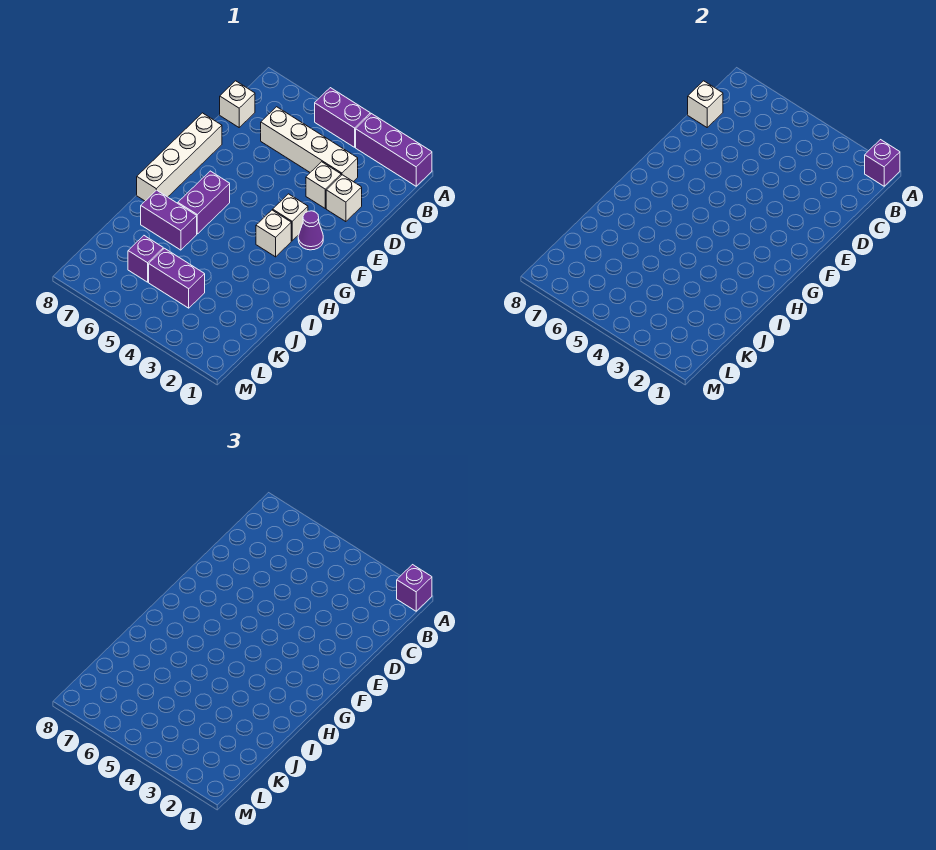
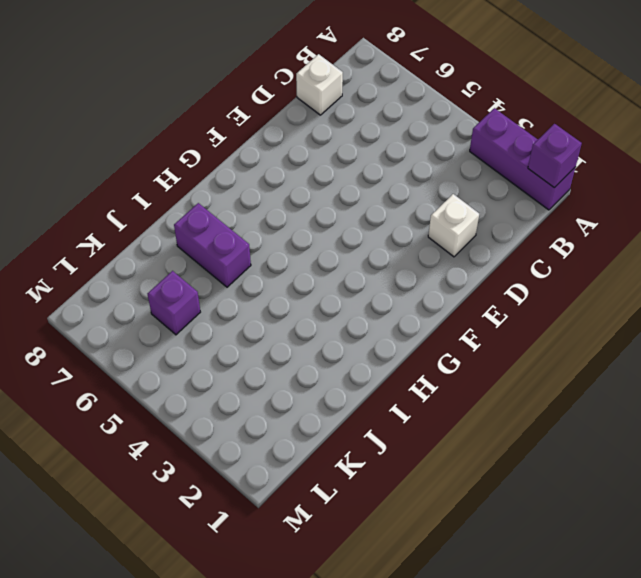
none -> purple 1x2 brick [315,88,370,147]
none -> white 1x4 brick [261,107,358,182]
none -> white 1x1 brick [306,162,341,208]

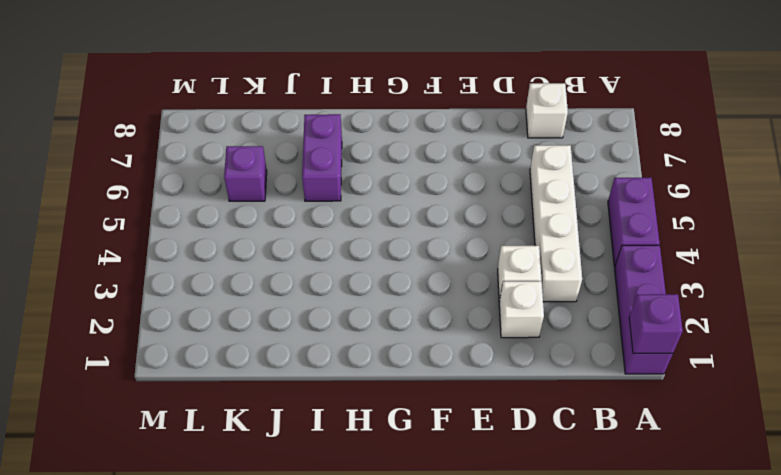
none -> white 1x4 brick [137,113,222,201]
none -> purple 1x1 cone [298,211,323,250]
none -> white 1x1 brick [273,194,308,241]

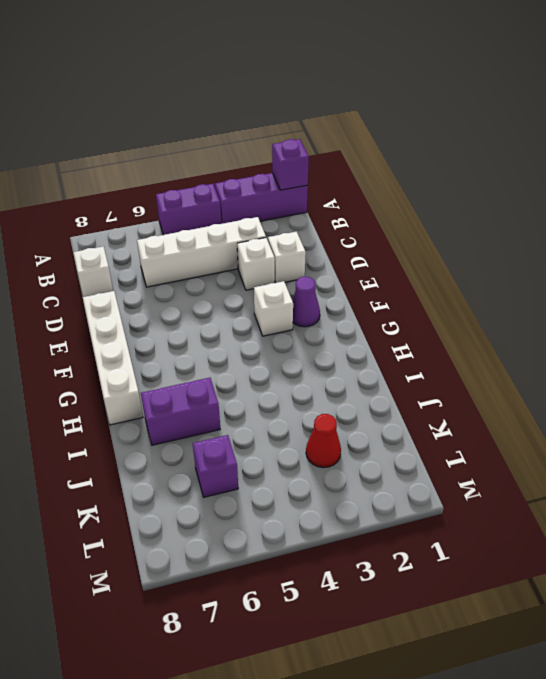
red 1x1 cone [306,414,341,468] -> none
none -> white 1x1 brick [256,210,291,257]
none -> purple 1x2 brick [178,171,230,234]
none -> purple 1x2 brick [149,248,205,308]

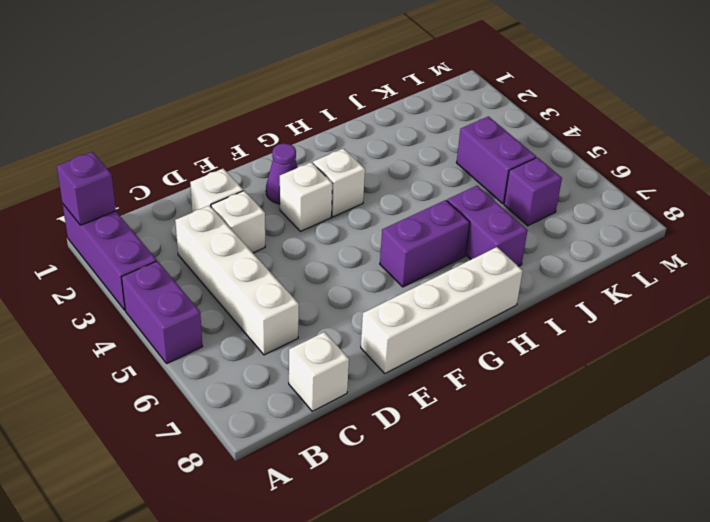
none -> white 1x1 brick [688,81,723,127]
none -> purple 1x1 brick [397,565,432,611]

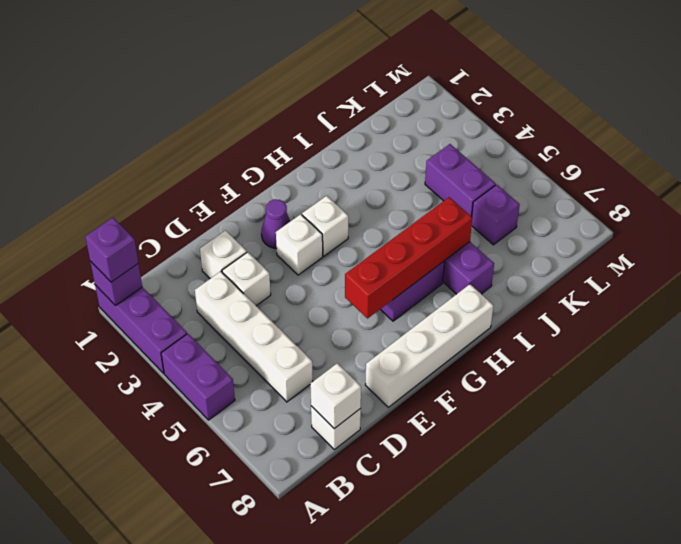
red 1x4 brick [345,197,472,318] -> none

